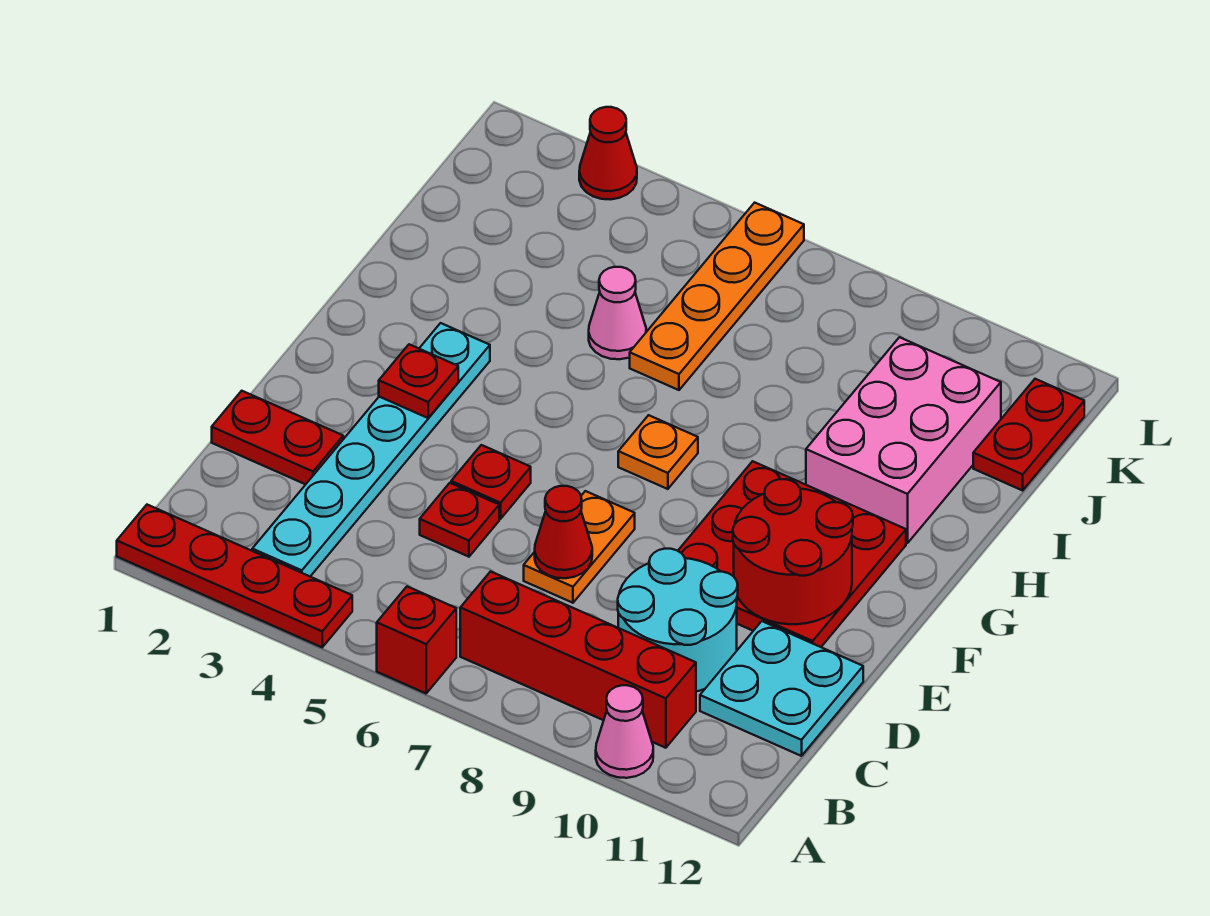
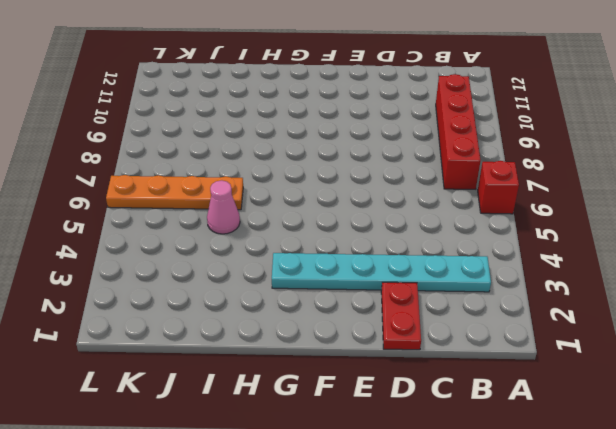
none -> red 1x4 plate [117,505,352,647]
none -> pink 1x1 cone [596,685,653,778]
none -> cyan 2x2 round brick [618,549,738,691]

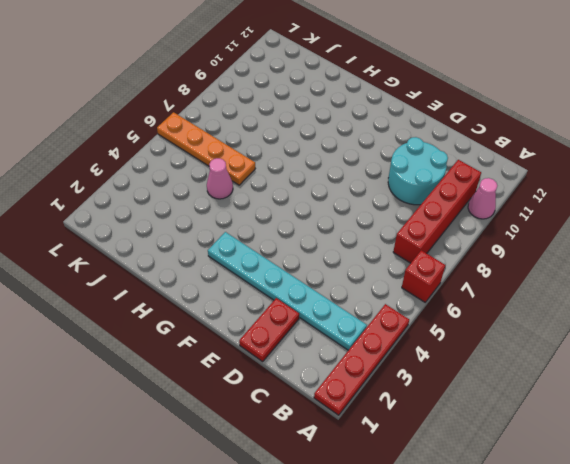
none -> cyan 2x2 plate [700,621,863,756]
none -> red 1x1 plate [420,483,499,557]
none -> orange 1x2 plate [524,491,635,603]

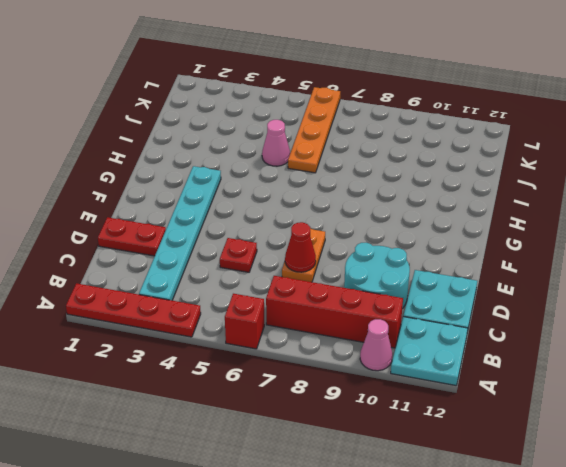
cyan 2x2 plate [391,317,468,385] -> none
none -> red 1x1 plate [451,445,531,519]
none -> red 3x3 plate [678,461,906,647]
none -> orange 1x1 plate [618,415,698,489]

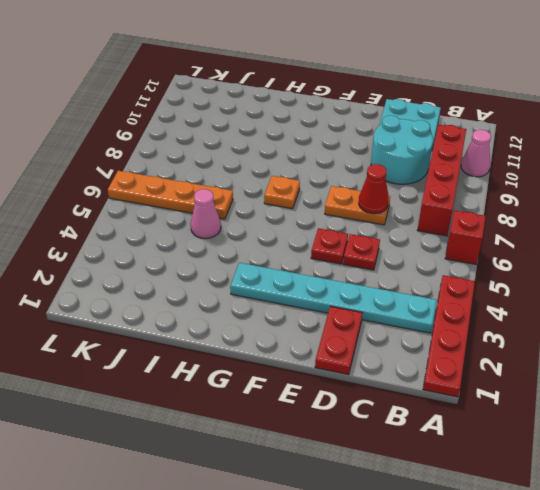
none -> red 3x3 plate [678,461,906,647]
none -> pink 2x3 brick [806,337,1001,543]
none -> red 1x2 plate [973,379,1084,490]

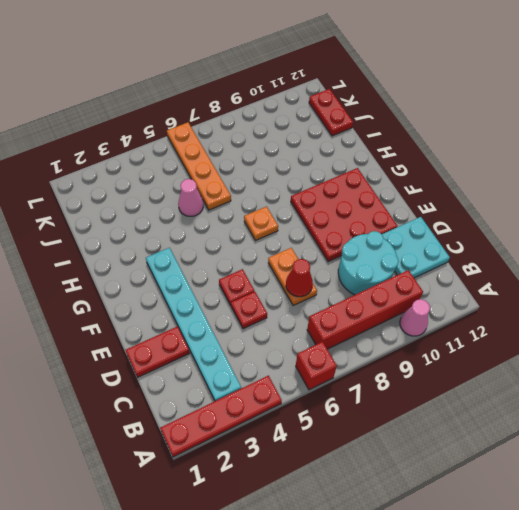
none -> pink 2x3 brick [806,337,1001,543]
none -> red 1x1 cone [579,107,637,200]
none -> red 2x2 round brick [733,479,853,624]

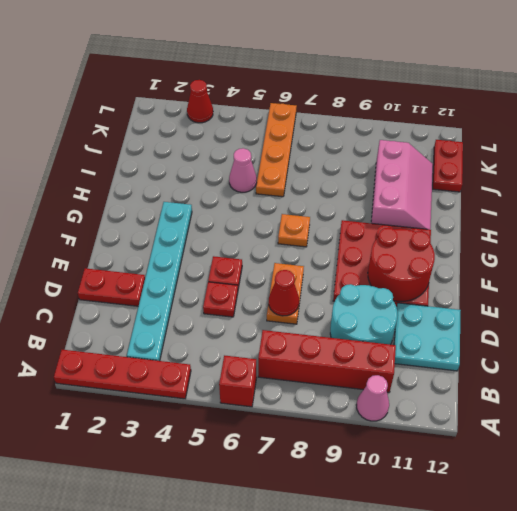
pink 2x3 slope [371,140,433,230] -> pink 2x3 brick [806,337,1001,543]
none -> red 1x1 plate [379,344,458,418]

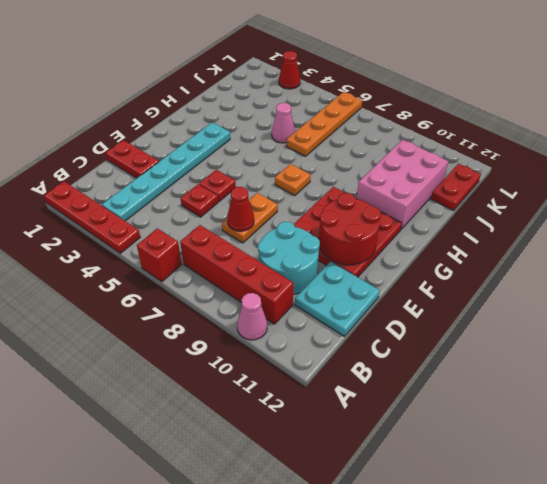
none -> red 1x1 plate [379,344,458,418]

